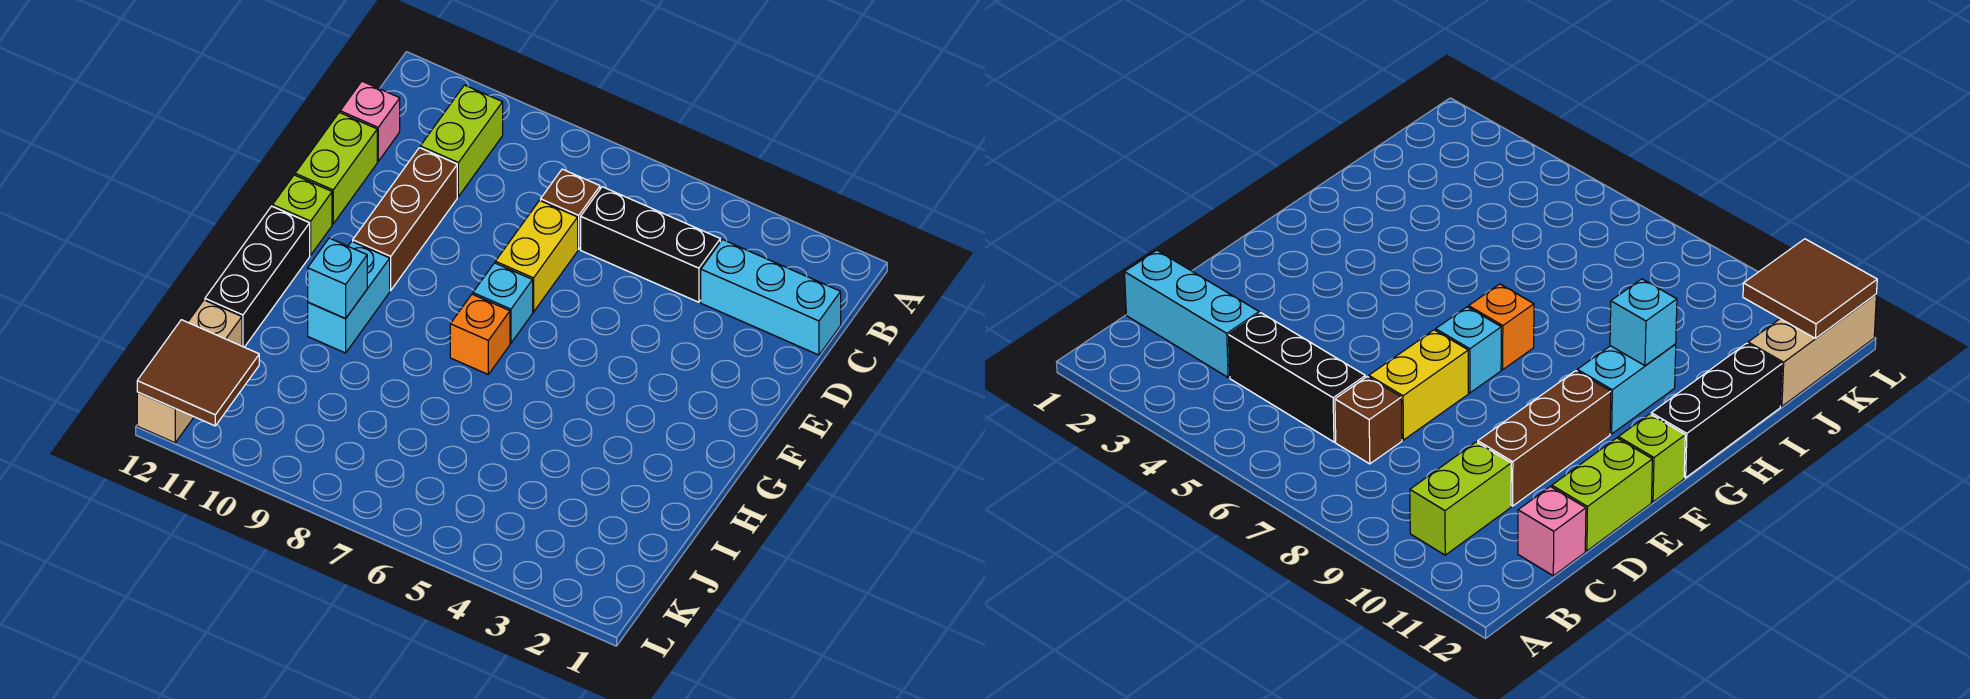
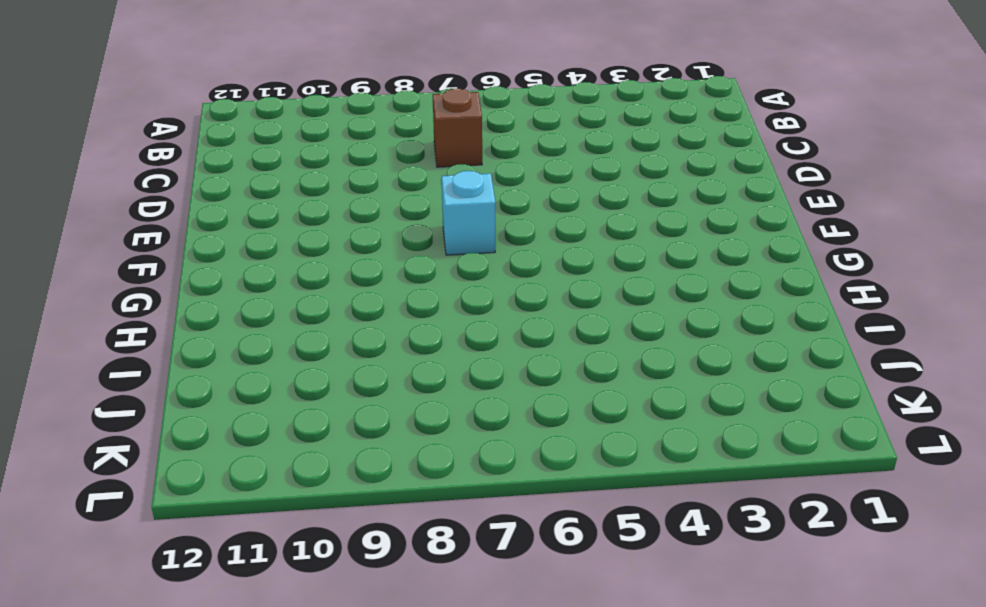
none -> lime 1x2 brick [420,85,503,197]
none -> cyan 1x3 brick [701,240,841,355]
none -> black 1x3 brick [581,187,720,302]

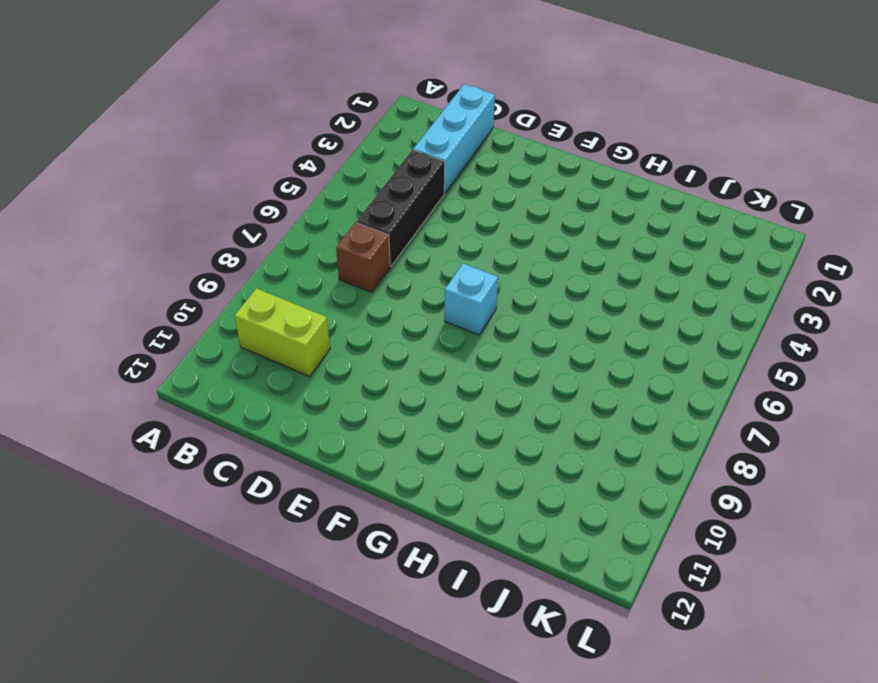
none -> pink 1x1 brick [340,81,400,161]
none -> yellow 1x2 brick [495,200,578,312]
none -> brown 1x3 brick [353,148,457,290]

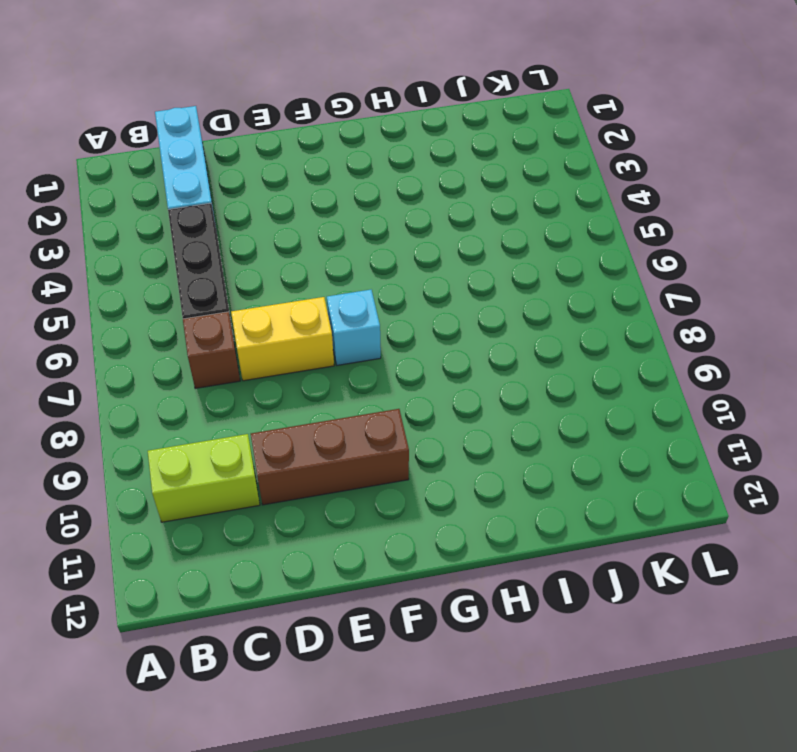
none -> pink 1x1 brick [340,81,400,161]
none -> lime 1x2 brick [295,112,377,224]
none -> lime 1x1 brick [273,175,332,255]

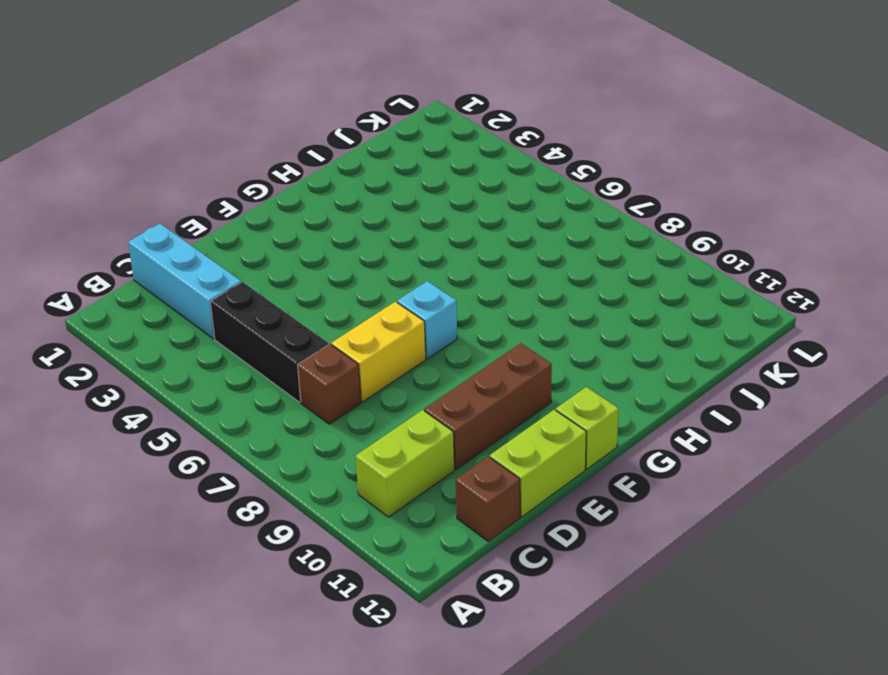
brown 1x1 brick [456,457,520,541] -> pink 1x1 brick [340,81,400,161]
none -> orange 1x1 brick [450,294,510,374]
none -> cyan 1x2 brick [308,241,390,353]
none -> black 1x3 brick [205,206,310,347]

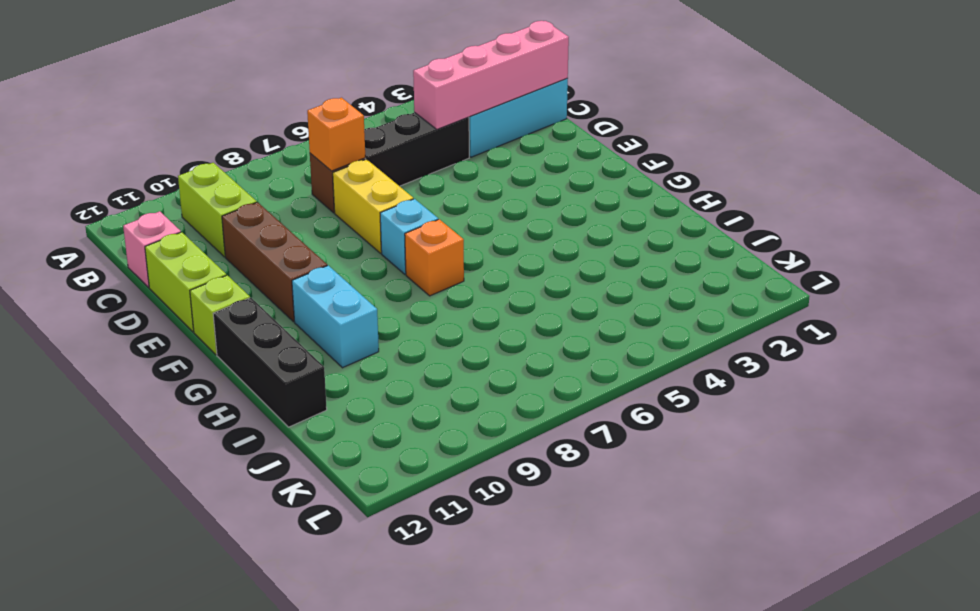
pink 1x4 brick [413,21,569,130] -> none
orange 1x1 brick [307,98,365,171] -> none
none -> tan 1x3 brick [137,300,242,443]
none -> cyan 1x1 brick [308,238,367,319]
none -> brown 2x2 tile [137,320,259,426]

